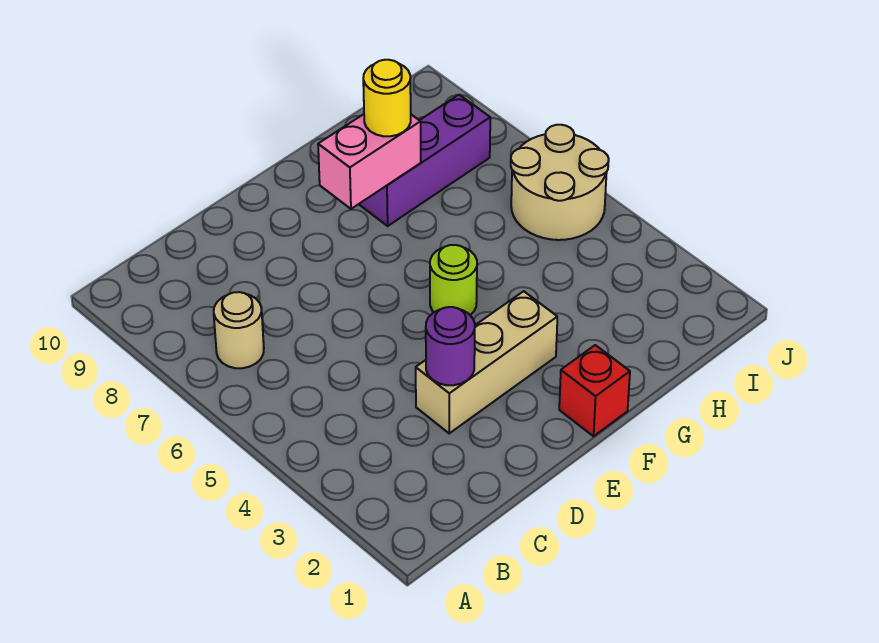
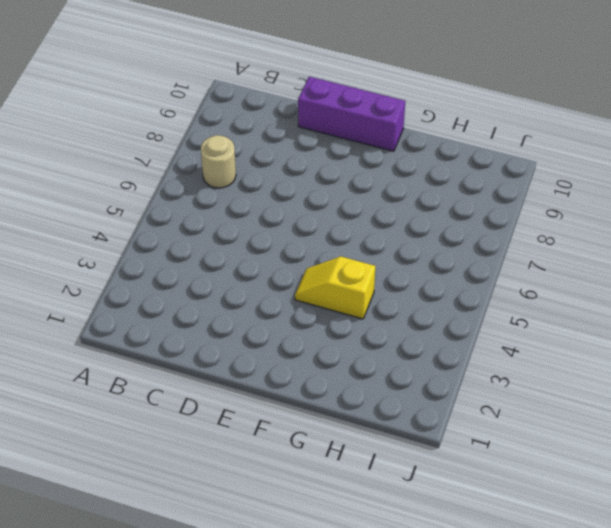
purple 1x3 brick [298,77,405,151] -> purple 1x3 brick moved to [359,95,490,226]
yellow 1x2 slope [295,257,375,319] -> none
none -> tan 1x3 brick [416,291,557,433]
none -> red 1x1 brick [559,345,630,436]

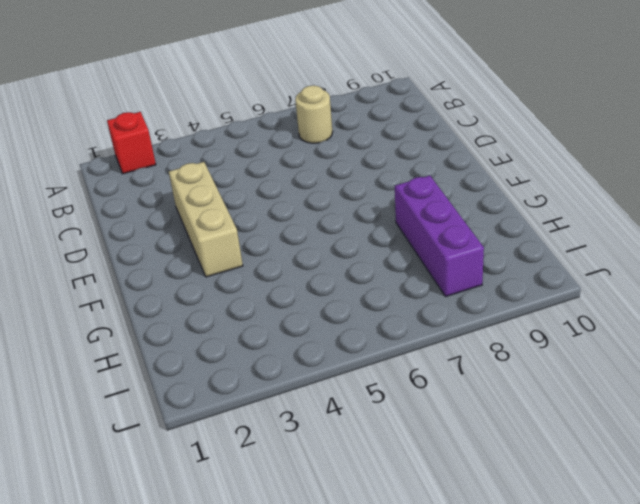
red 1x1 brick [107,112,156,174] -> red 1x1 brick moved to [559,345,630,436]
none -> lime 1x1 round brick [430,245,477,315]
none -> tan 2x2 round brick [511,125,609,240]

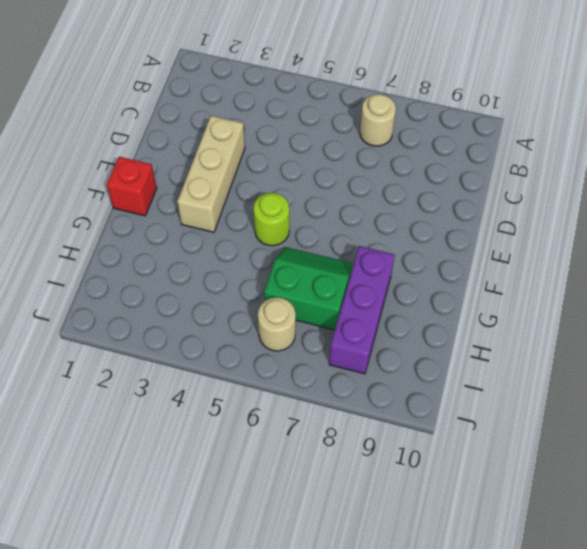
green 2x2 slope [264,247,354,330] -> none
tan 1x1 round brick [258,297,296,351] -> tan 2x2 round brick [511,125,609,240]
none -> purple 1x1 round brick [426,307,475,385]
none -> pink 1x2 brick [318,114,421,209]

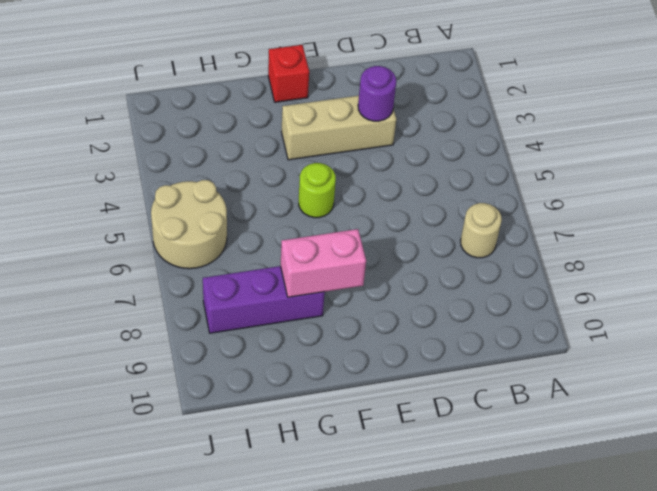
none -> yellow 1x1 round brick [363,60,411,136]

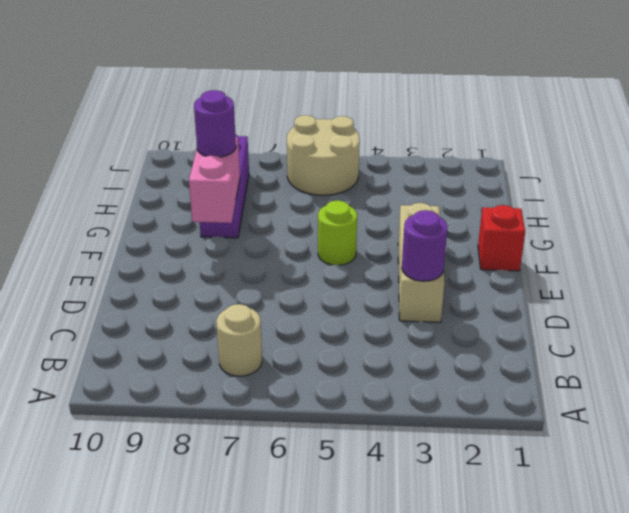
purple 1x1 round brick [194,90,236,157] -> yellow 1x1 round brick [363,60,411,136]

